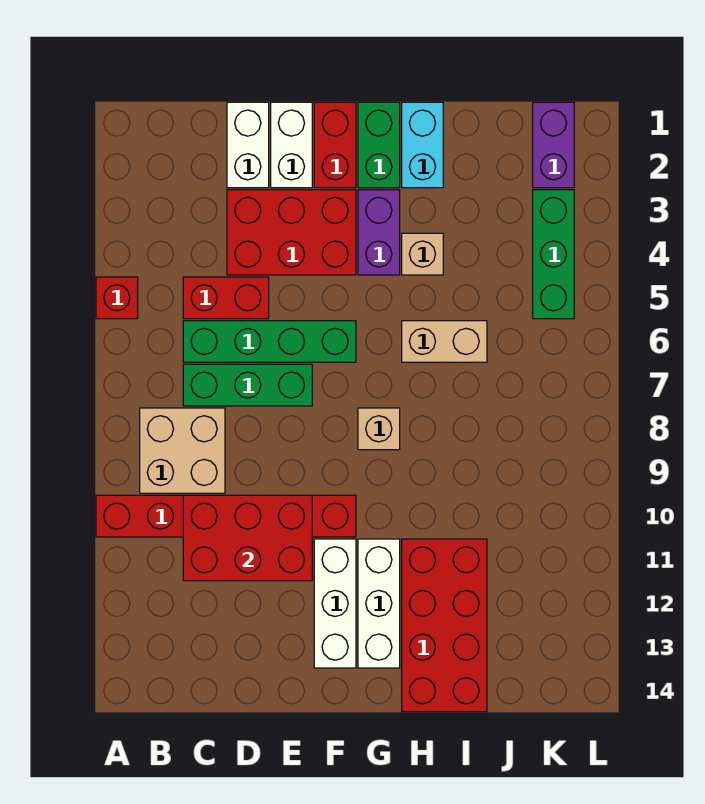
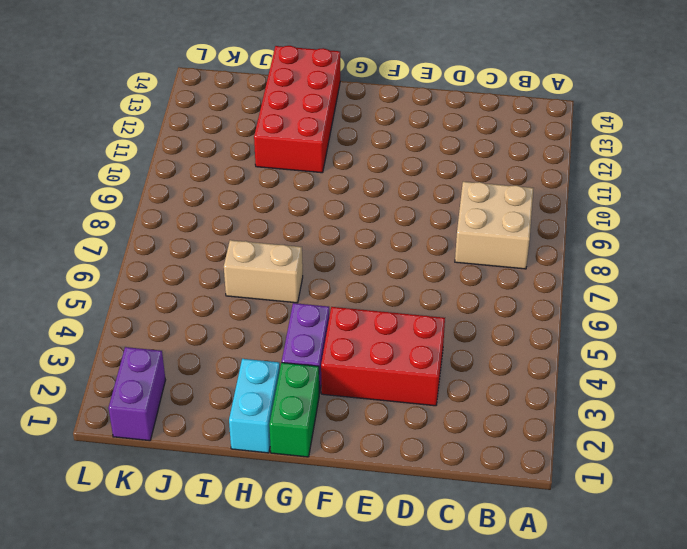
none -> red 1x1 brick [96,277,138,319]
none -> red 1x6 brick [96,495,356,537]
none -> red 1x2 brick [183,277,269,319]

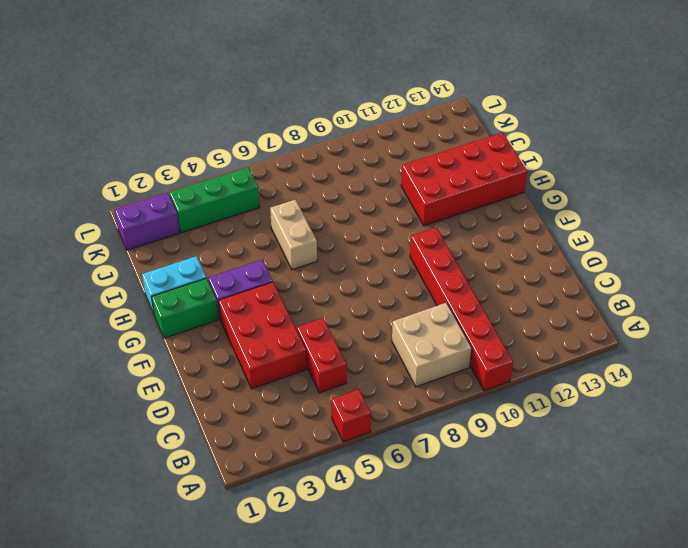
none -> green 1x4 brick [183,321,356,362]
none -> green 1x3 brick [183,364,312,406]
none -> white 1x2 brick [227,102,269,188]

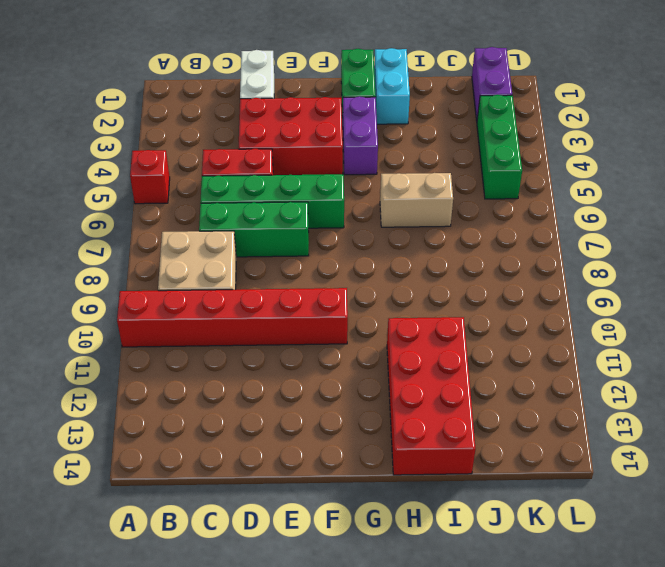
none -> white 1x2 brick [271,102,312,188]
none -> red 1x2 brick [314,102,356,188]
none -> white 1x3 brick [314,539,356,668]

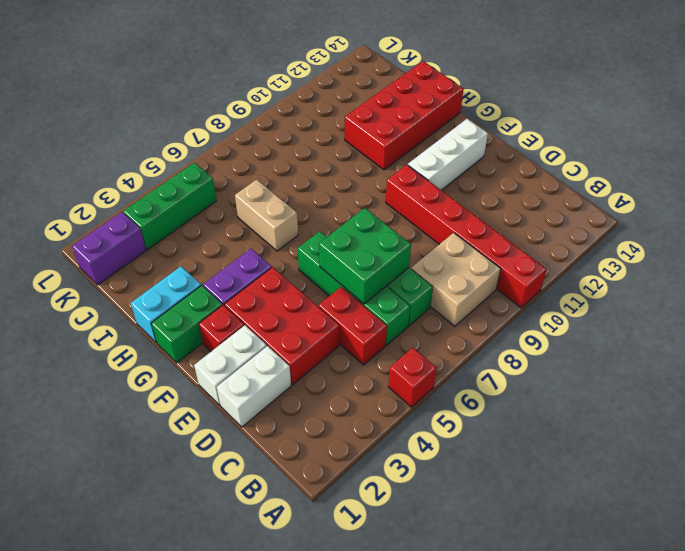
green 2x2 brick [319,208,411,304] -> none
red 1x1 brick [199,305,244,351] -> red 1x2 brick [314,102,356,188]
none -> tan 1x1 brick [358,408,400,450]
none -> white 1x3 brick [358,539,400,668]
none -> tan 1x1 brick [402,233,443,275]

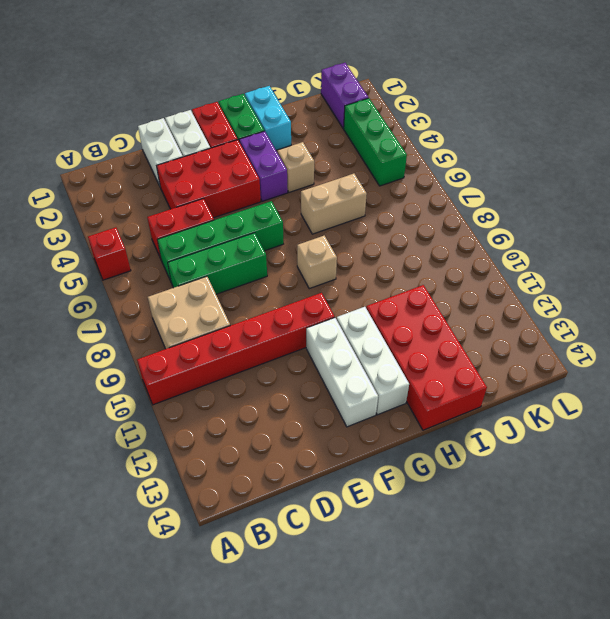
none -> red 2x3 brick [183,495,312,581]

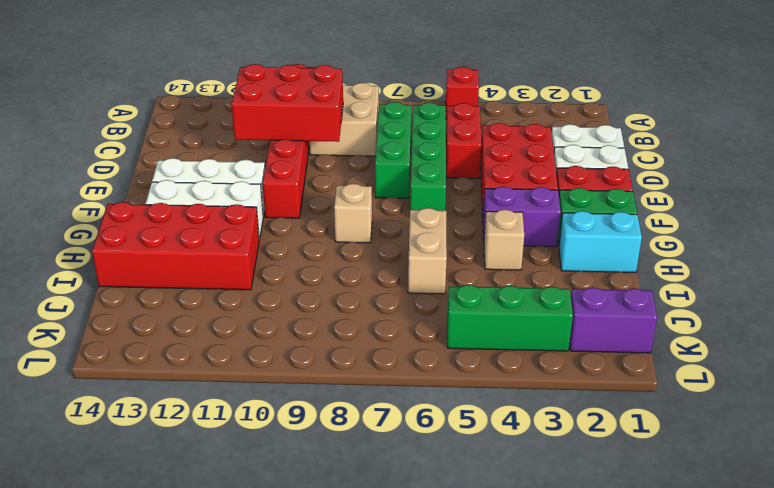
red 2x3 brick [232,64,343,142] -> red 2x3 brick turned to [183,495,312,581]

